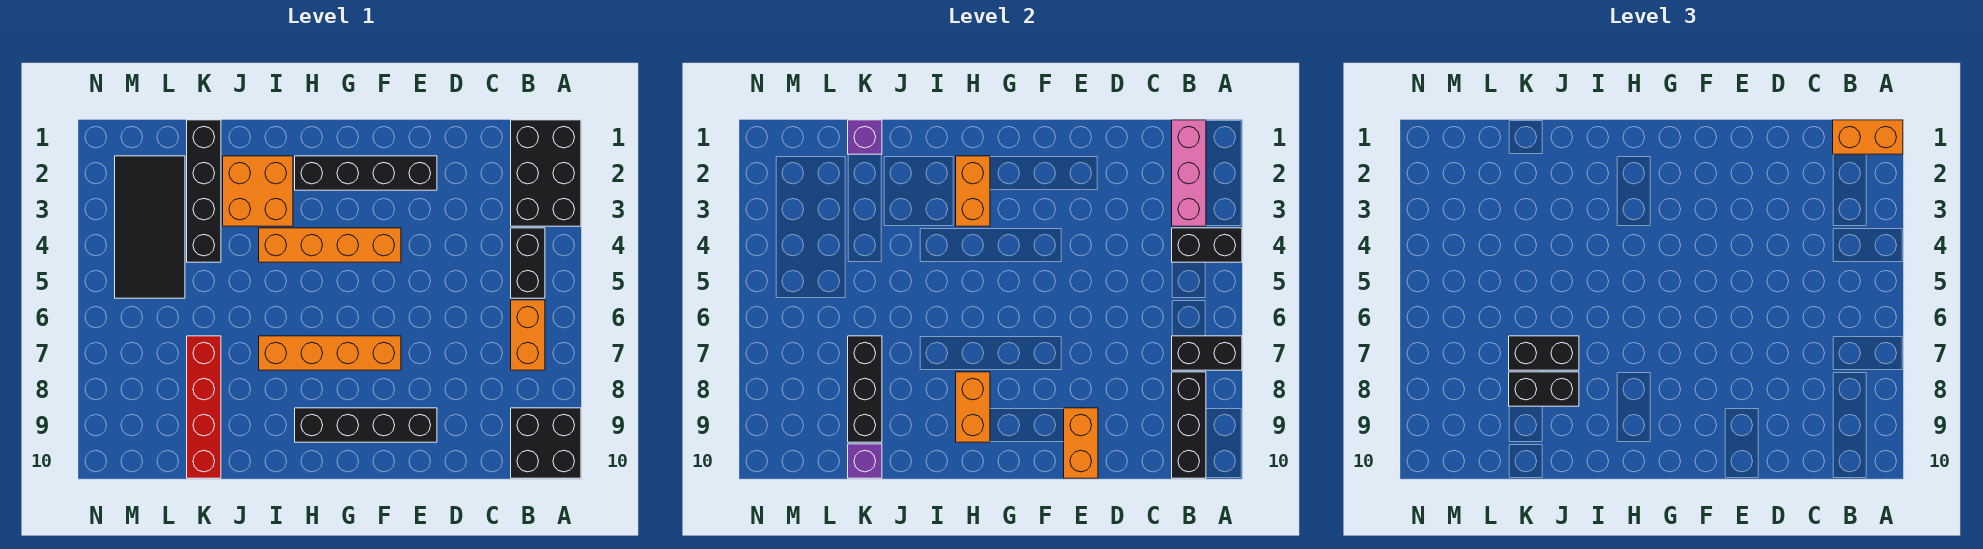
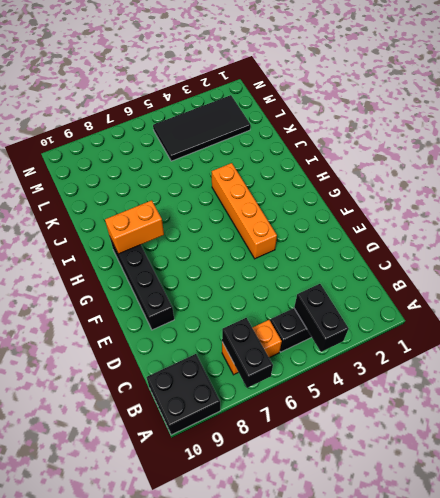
none -> black 2x3 brick [511,120,581,226]
none -> black 1x4 brick [295,156,437,190]
none -> orange 1x4 brick [259,336,401,370]

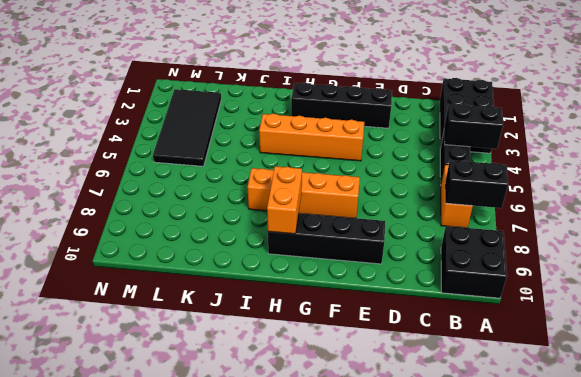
none -> orange 2x2 brick [223,156,293,226]
none -> black 1x4 brick [187,120,221,262]
none -> red 1x4 brick [187,336,221,478]

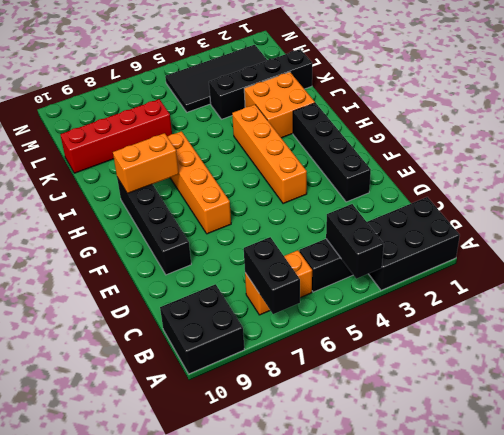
none -> pink 1x3 brick [1172,120,1206,226]
none -> black 1x3 brick [1172,372,1206,478]
none -> orange 1x2 brick [1064,408,1098,478]

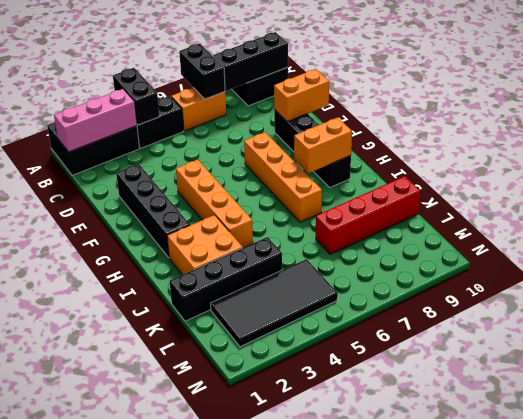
none -> orange 1x2 brick [956,156,990,226]
none -> purple 1x1 brick [848,120,882,154]
none -> black 1x3 brick [848,336,882,442]

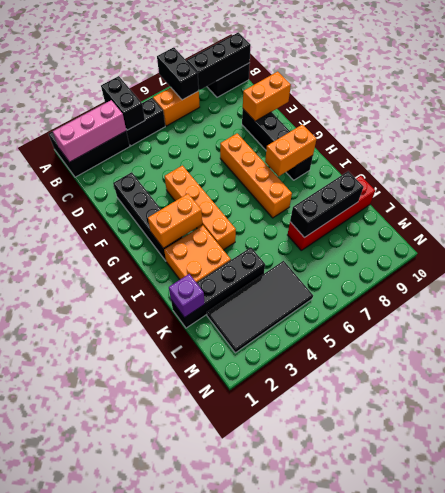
none -> purple 1x1 brick [848,444,882,478]
none -> orange 1x2 brick [1833,120,1903,154]
none -> black 1x2 brick [1509,336,1579,370]

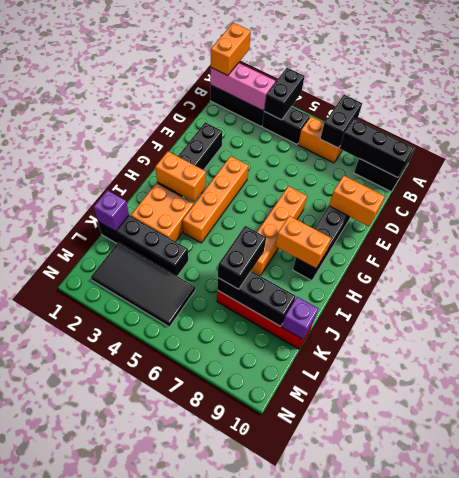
none -> black 1x2 brick [1509,372,1579,406]

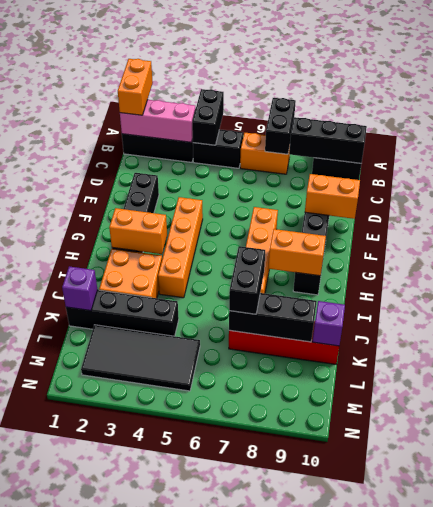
none -> black 1x2 brick [1509,372,1579,406]

